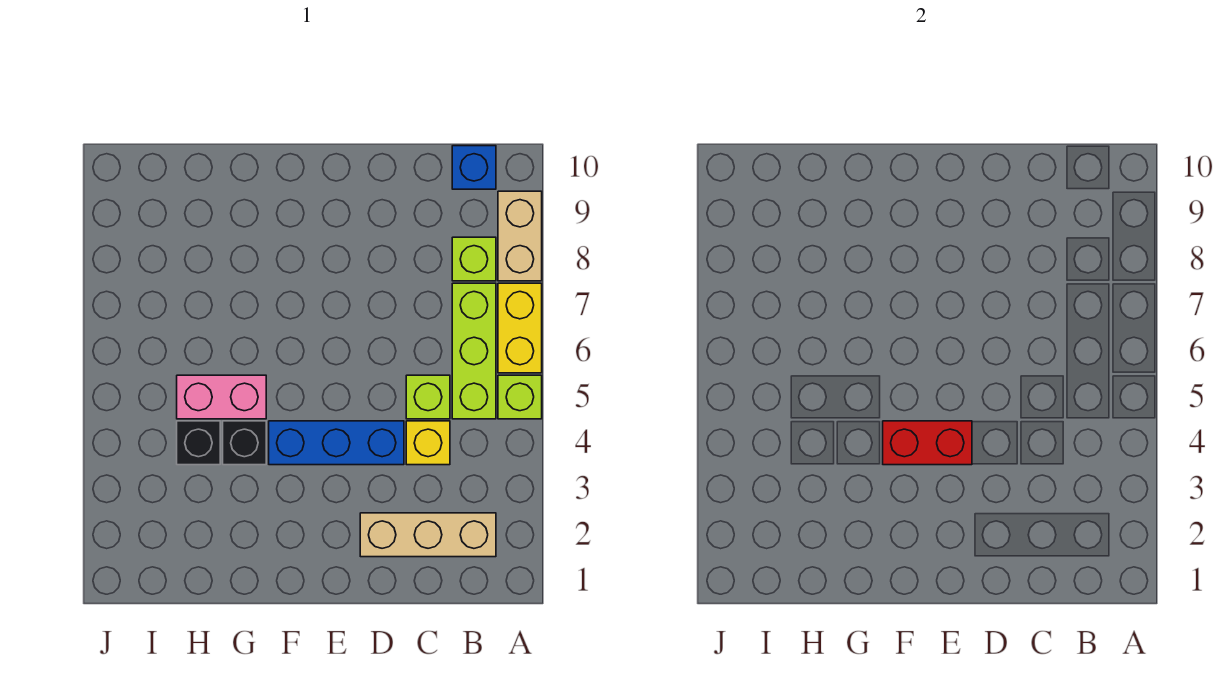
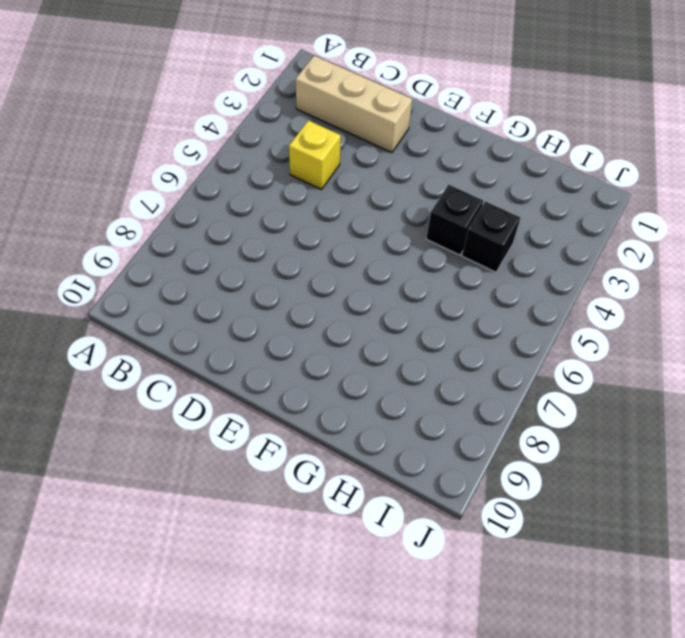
none -> lime 1x1 brick [498,375,542,419]
none -> yellow 1x2 brick [498,283,542,373]
none -> tan 1x2 brick [498,191,542,281]

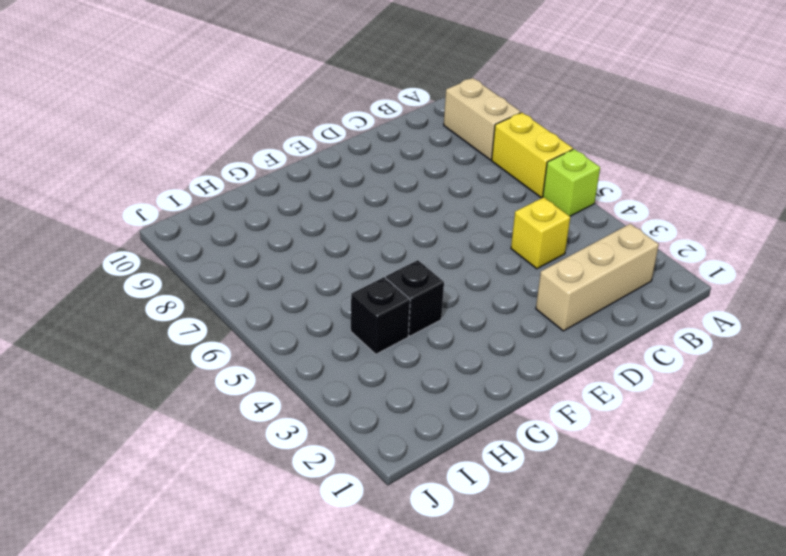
none -> lime 1x3 brick [452,283,496,419]
none -> lime 1x1 brick [452,237,496,281]
none -> blue 1x1 brick [452,146,496,189]

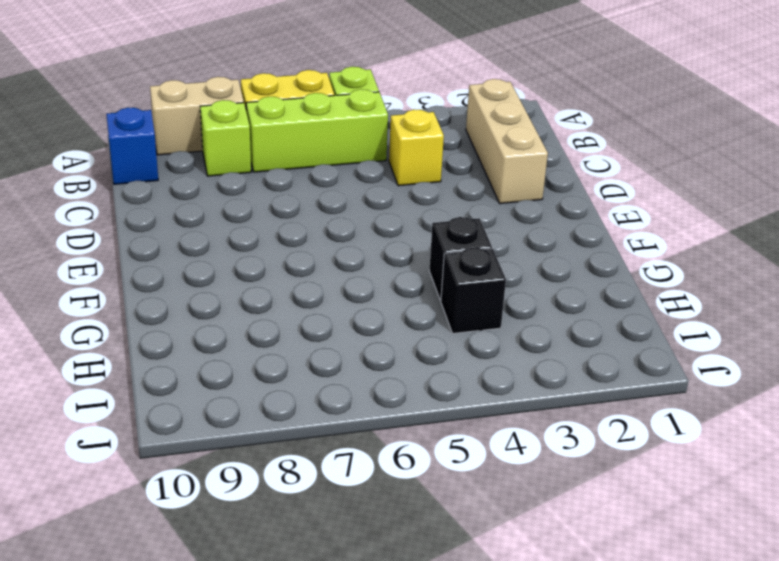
none -> lime 1x1 brick [406,375,450,419]
none -> blue 1x3 brick [269,421,404,465]
none -> pink 1x2 brick [177,375,266,419]

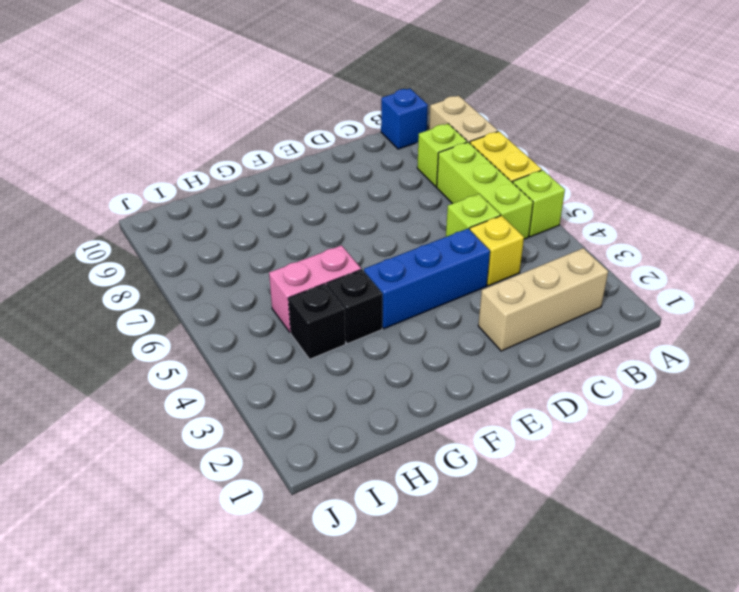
none -> red 1x2 brick [883,421,972,465]

